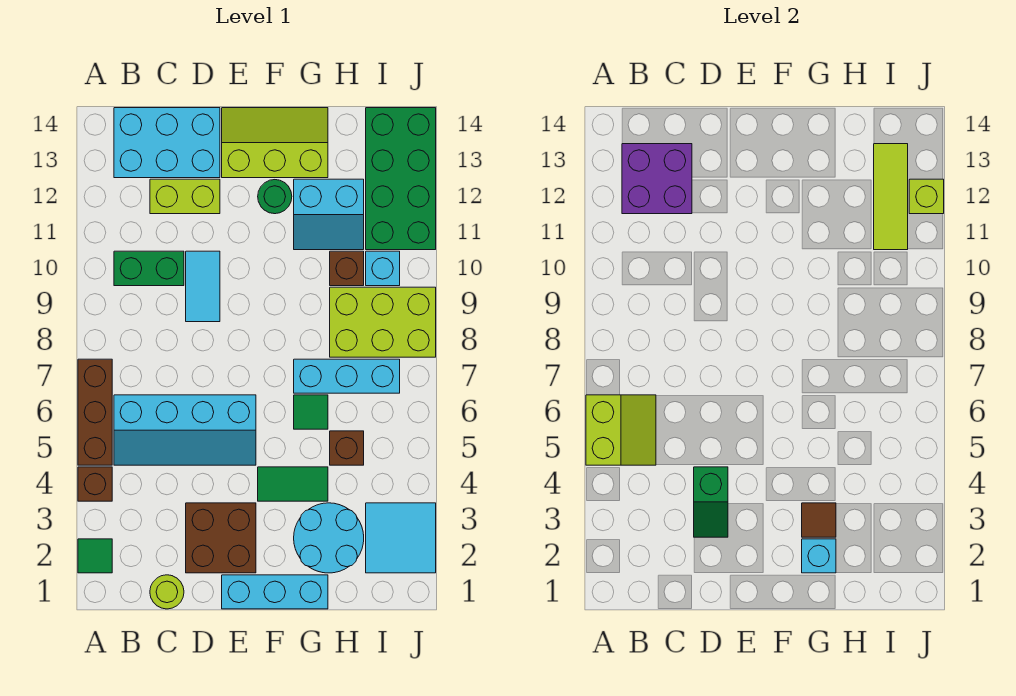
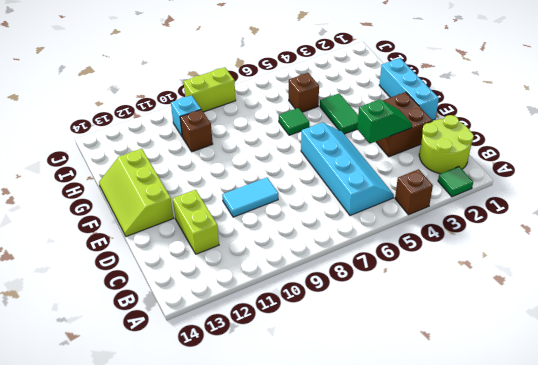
lime 2x2 round brick [419,115,474,174] -> lime 1x1 round brick [150,575,184,609]
lime 1x2 brick [183,67,236,112] -> lime 2x3 brick [330,287,436,357]
none -> brown 1x3 brick [78,359,112,465]
none -> green 1x2 brick [114,251,184,286]
none -> cyan 2x3 brick [114,108,220,178]
none -> green 1x1 round brick [258,180,292,214]

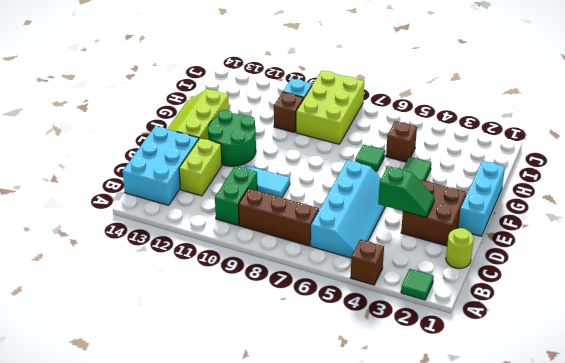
brown 1x3 brick [239,188,319,246] -> brown 1x3 brick moved to [78,359,112,465]
green 2x2 round brick [208,110,256,166] -> green 1x1 round brick [258,180,292,214]
none -> cyan 2x2 round brick [294,503,364,573]
none -> cyan 1x3 brick [294,359,400,393]
none -> cyan 2x2 slope [294,179,364,250]
none -> cyan 2x2 tile [366,503,436,573]

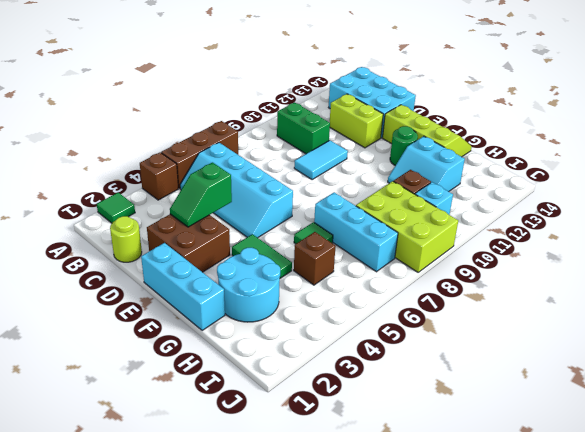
none -> cyan 2x2 tile [366,503,436,573]
none -> green 2x4 brick [366,108,436,250]
none -> lime 2x2 slope [586,395,656,465]
none -> purple 2x2 brick [622,144,692,214]

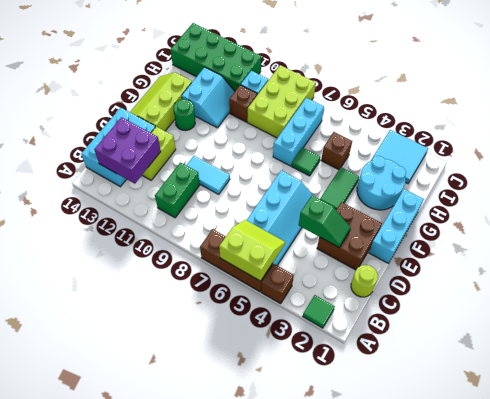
none -> cyan 1x1 brick [802,539,836,573]
none -> brown 1x1 tile [802,503,836,537]
none -> lime 1x3 tile [874,144,908,250]
none -> lime 1x1 brick [909,179,944,214]

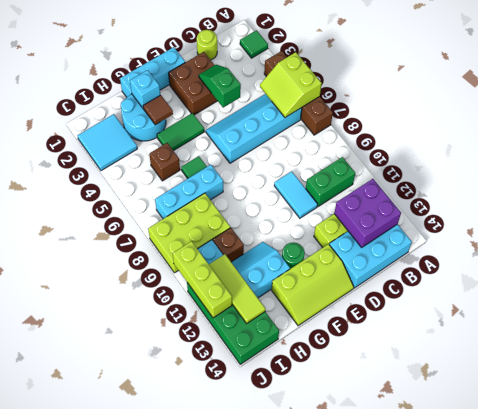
lime 1x3 brick [173,241,232,318] -> lime 1x1 brick [909,179,944,214]

